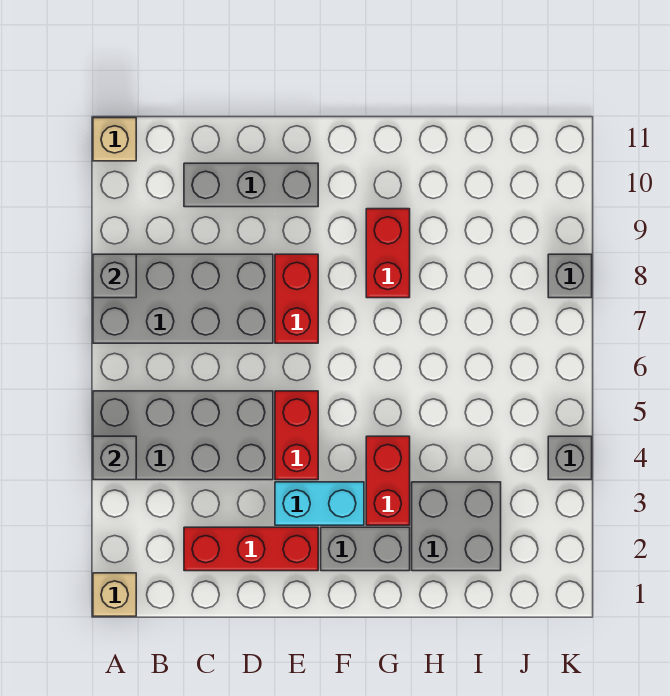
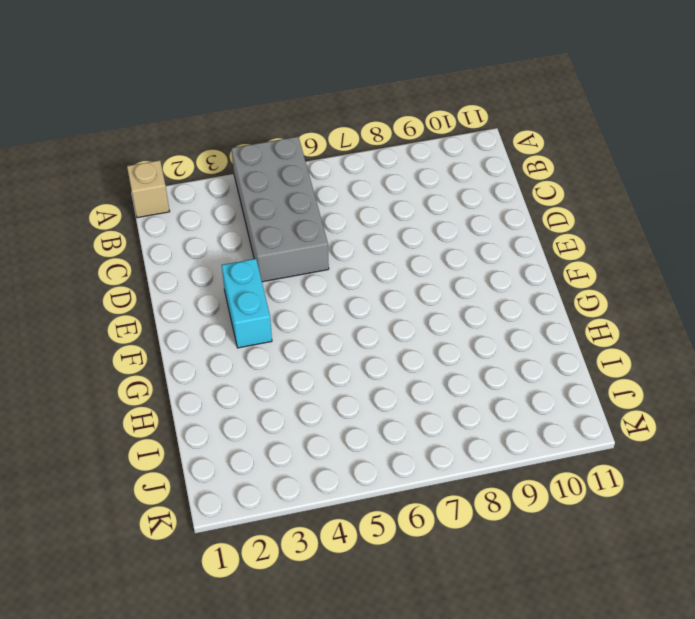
none -> grey 2x4 brick [93,254,273,343]
none -> tan 1x1 brick [93,118,136,161]
none -> red 1x3 brick [184,527,318,571]

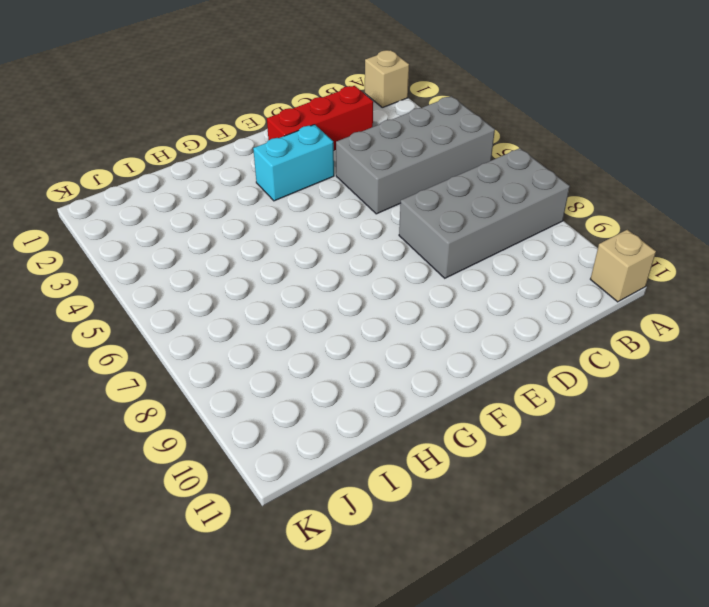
none -> grey 1x3 brick [184,163,318,207]
none -> red 1x2 brick [275,391,318,480]
none -> red 1x2 brick [275,254,318,343]

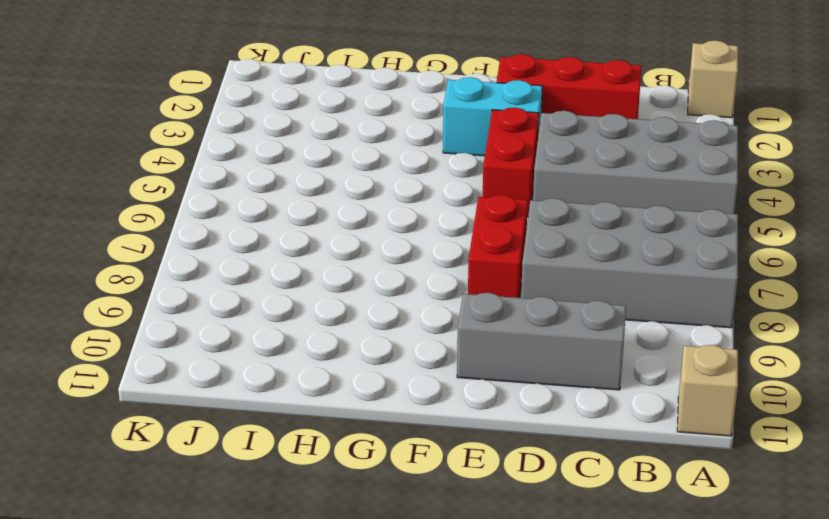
none -> grey 1x2 brick [321,527,410,571]
none -> red 1x2 brick [366,436,410,525]
none -> red 1x2 brick [366,209,410,298]

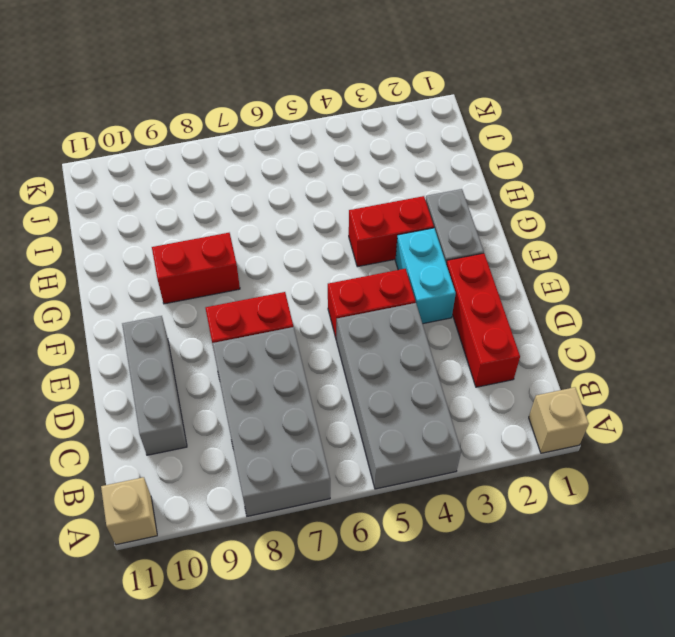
none -> grey 2x2 brick [412,482,501,571]
none -> grey 1x1 brick [548,436,592,480]
none -> grey 1x1 brick [548,254,592,298]

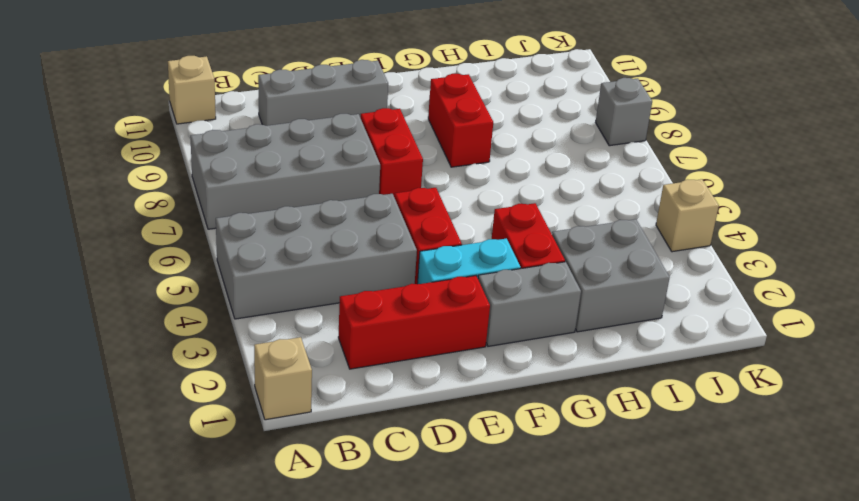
tan 1x1 brick [656,179,719,252] -> grey 1x1 brick [548,436,592,480]
none -> grey 1x1 brick [93,436,136,480]
none -> grey 1x1 brick [93,254,136,298]

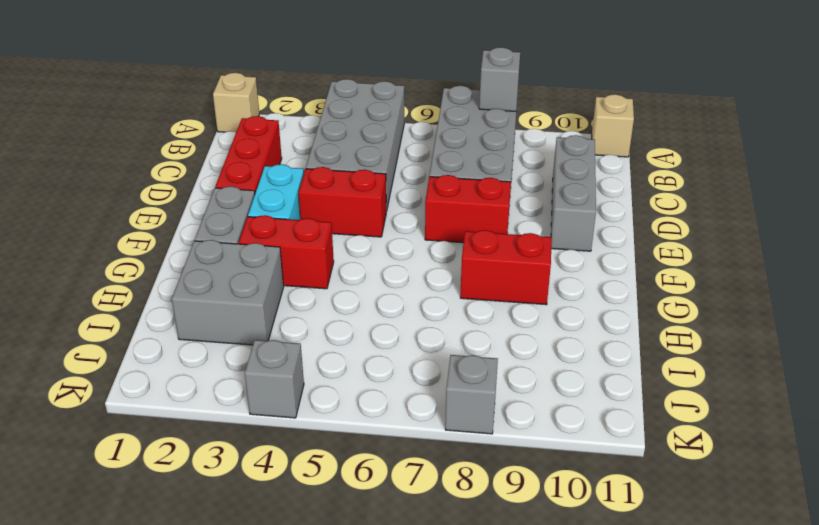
none -> grey 1x1 brick [93,436,136,480]

